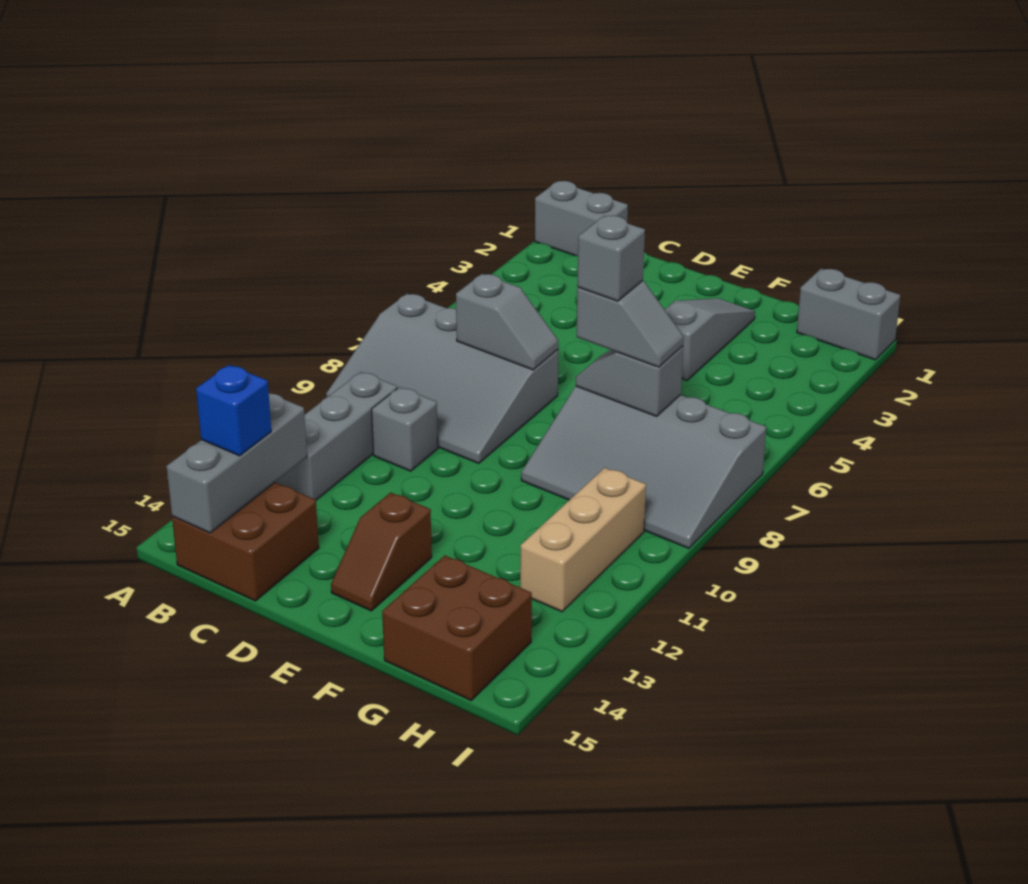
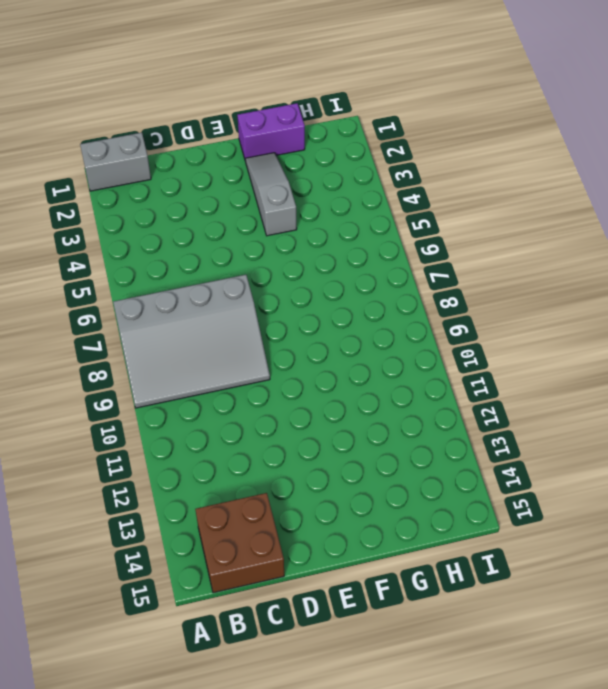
purple 1x2 brick [237,103,305,159] -> none
none -> grey 1x3 brick [275,372,397,500]
none -> grey 1x1 brick [372,387,438,471]
none -> brown 1x2 slope [331,492,432,611]

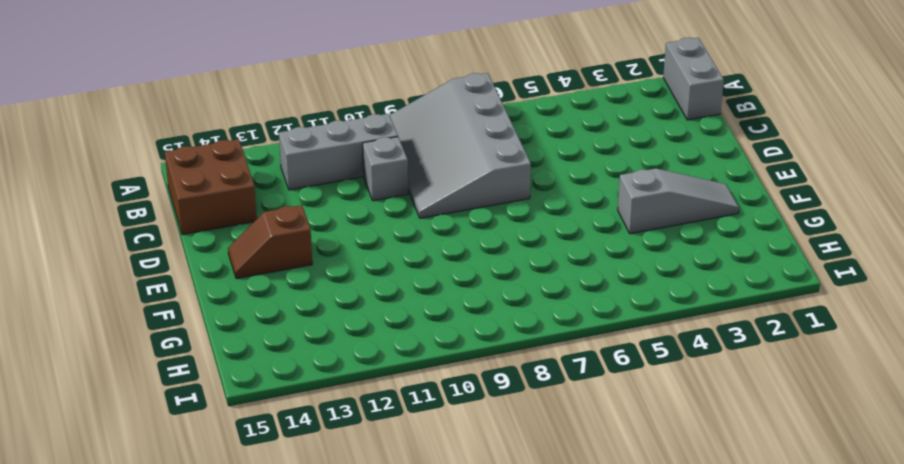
none -> grey 3x4 slope [521,386,766,548]
none -> brown 2x2 brick [382,555,532,700]
none -> grey 1x2 brick [797,269,900,360]

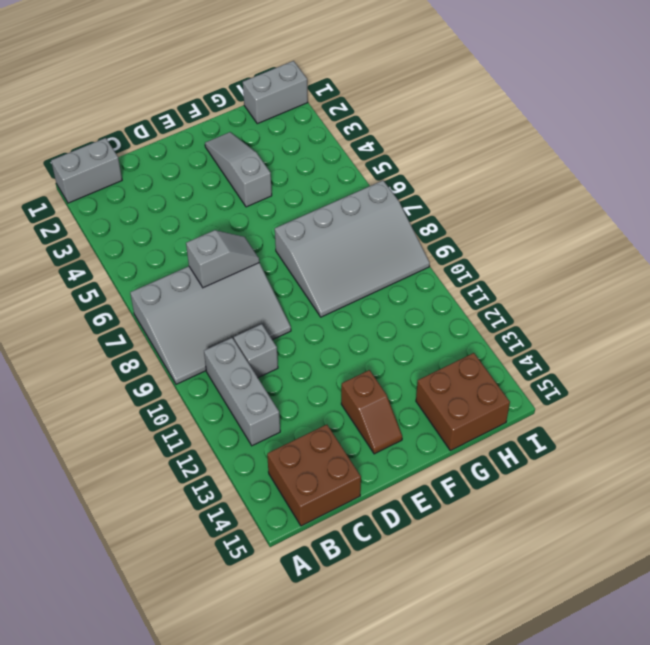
none -> tan 1x3 brick [520,468,646,612]
none -> grey 1x3 brick [167,394,307,533]
none -> grey 1x2 slope [576,346,683,416]

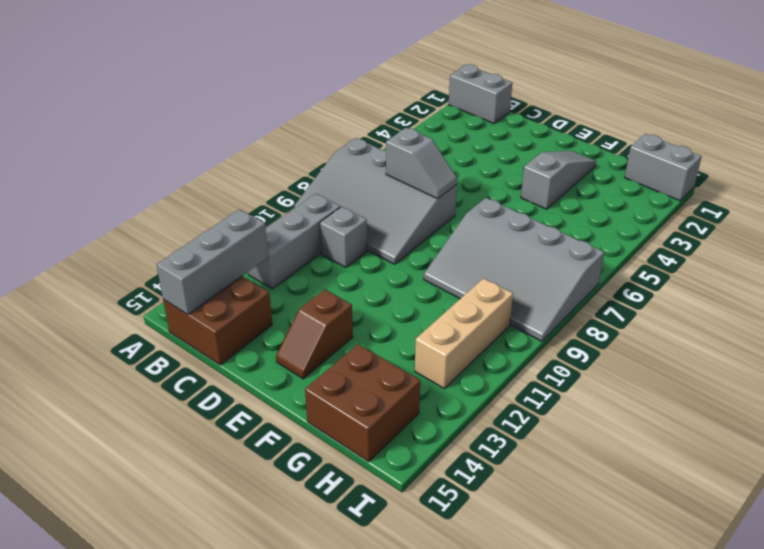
none -> grey 1x2 slope [576,346,683,416]
none -> blue 1x1 brick [196,365,271,456]
none -> grey 1x2 slope [577,281,684,367]

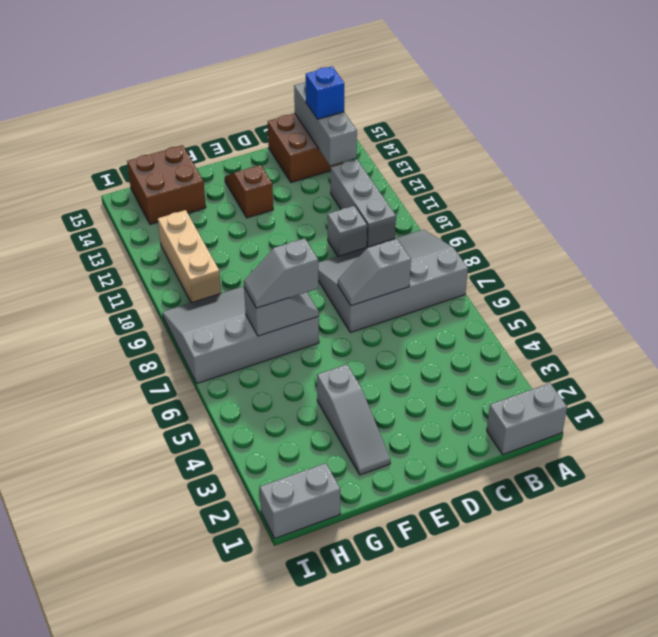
none -> grey 1x1 brick [577,215,645,301]

